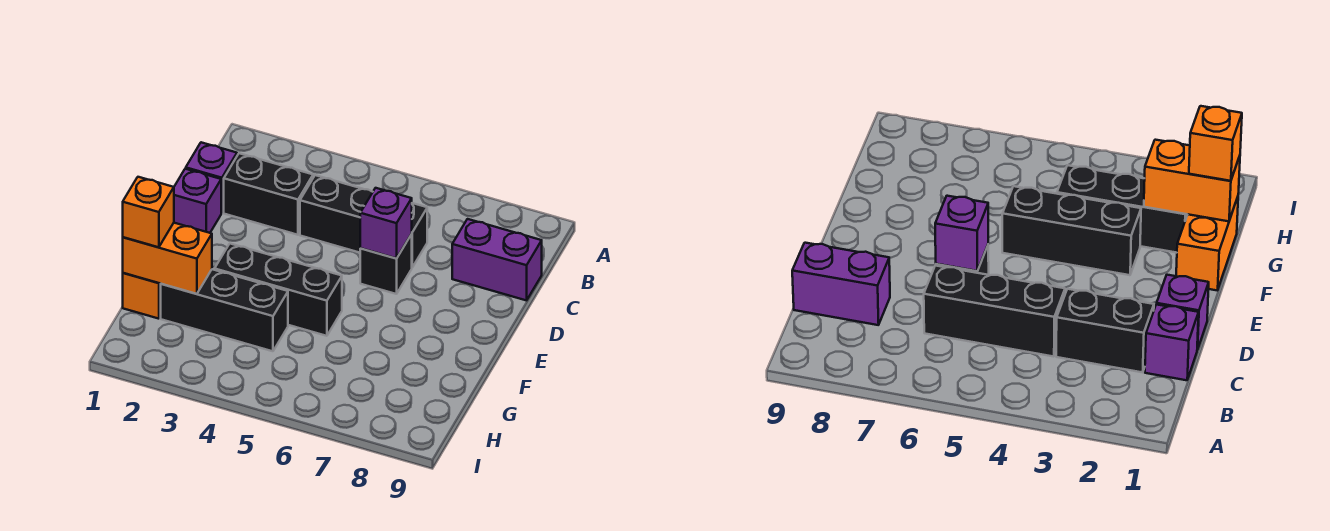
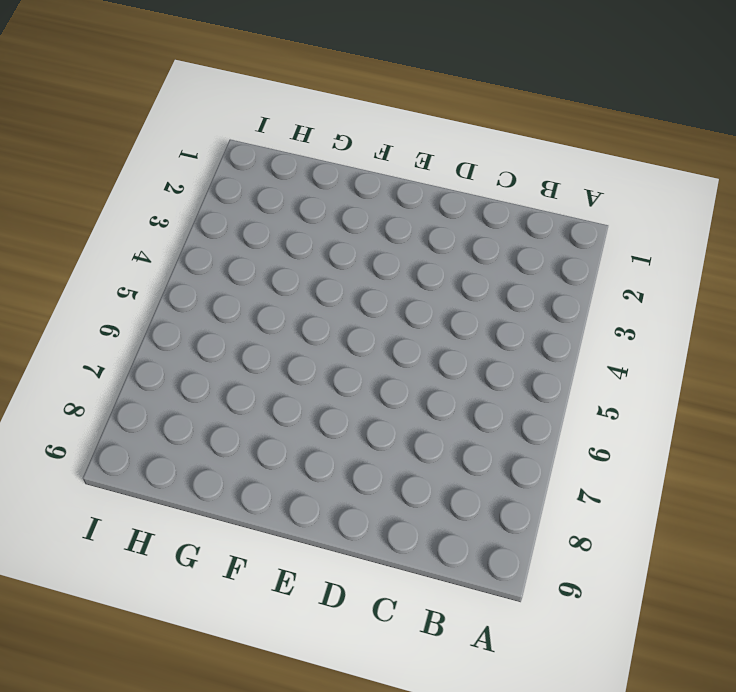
none -> purple 1x1 brick [186,142,237,213]
none -> black 1x2 brick [224,153,313,235]
none -> black 1x3 brick [300,175,427,267]

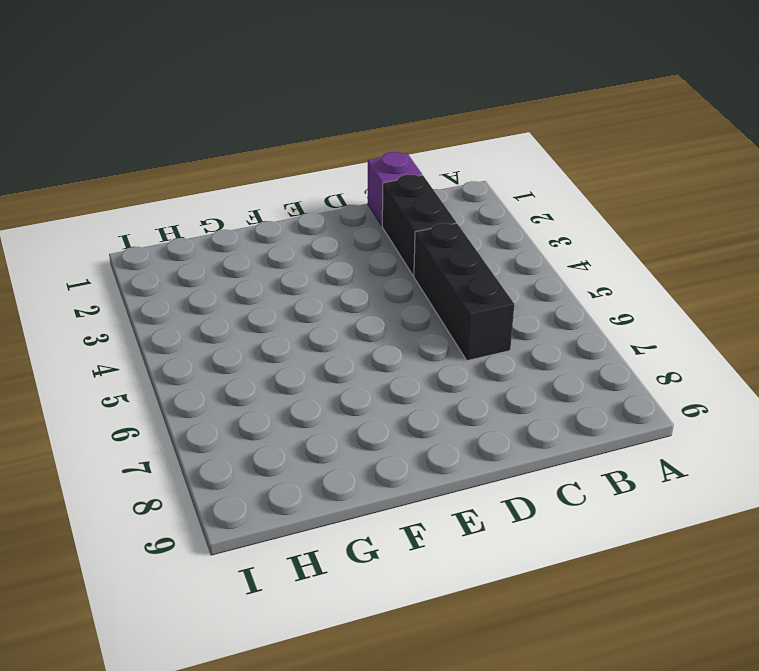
none -> purple 1x2 brick [452,219,542,300]
none -> purple 1x1 brick [174,169,221,233]
none -> black 1x1 brick [360,234,412,294]

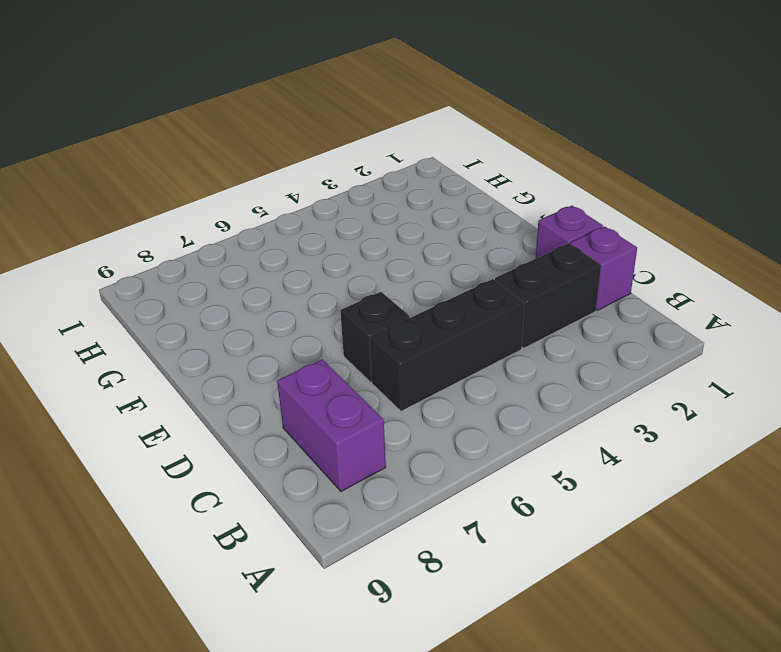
purple 1x2 brick [277,359,386,491] -> purple 1x2 brick turned to [452,219,542,300]
none -> orange 1x2 brick [123,273,161,319]
none -> black 1x3 brick [215,244,342,336]
none -> black 1x3 brick [161,269,288,351]

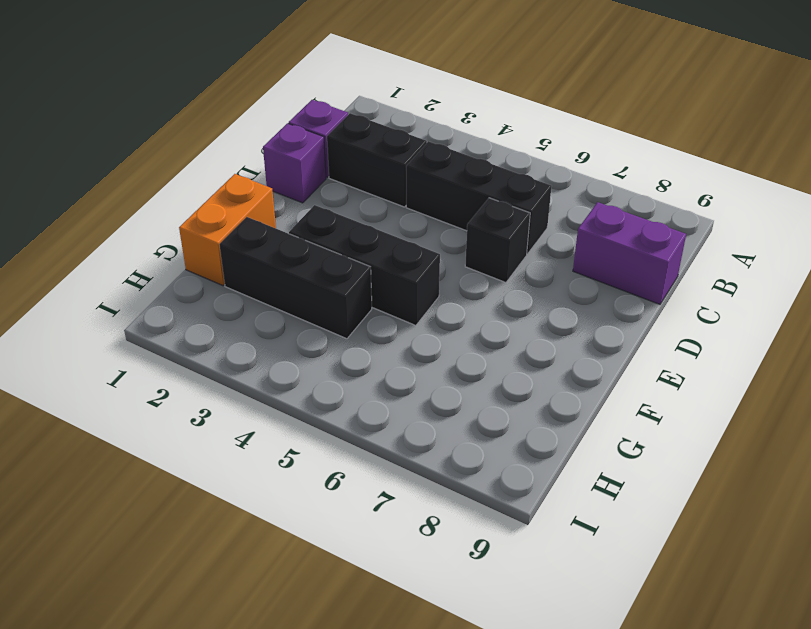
none -> purple 1x1 brick [360,188,412,259]
none -> orange 1x2 brick [123,223,212,294]
none -> orange 1x1 brick [123,177,174,247]

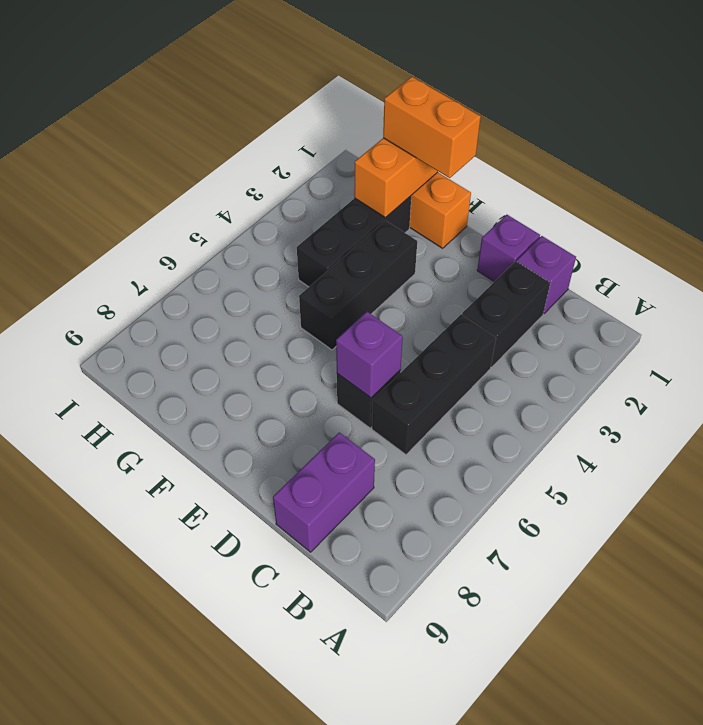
orange 1x2 brick [383,77,481,178] -> orange 1x1 brick [123,177,174,247]

